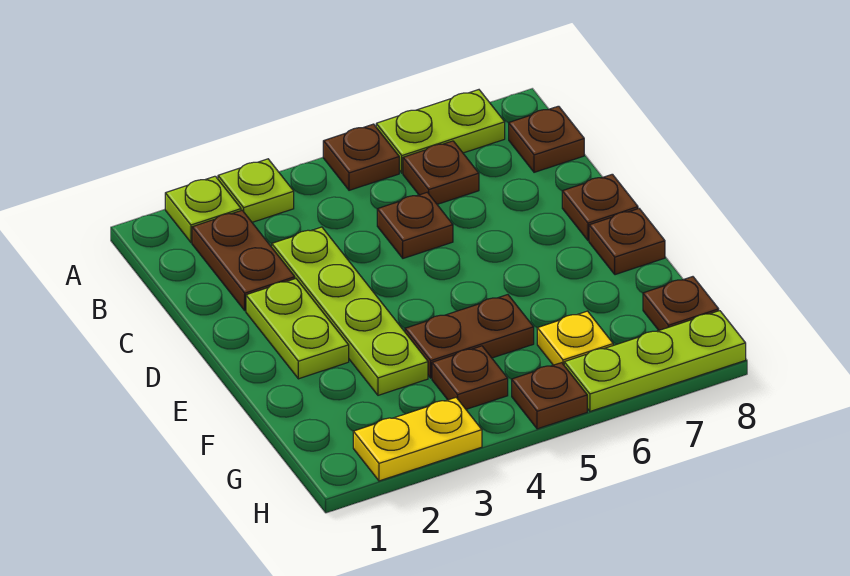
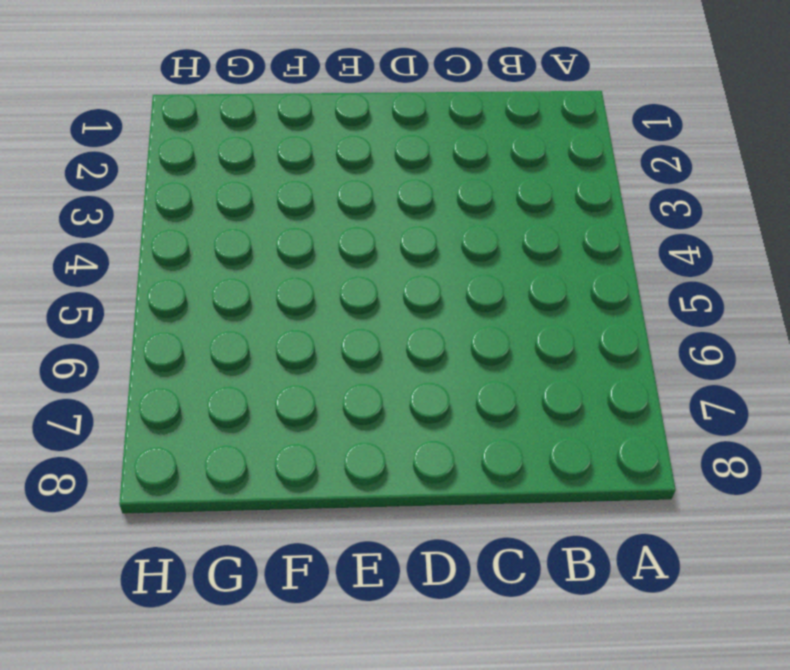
none -> lime 1x1 plate [165,176,241,242]
none -> lime 1x1 plate [218,159,294,222]
none -> brown 1x1 plate [323,124,399,190]

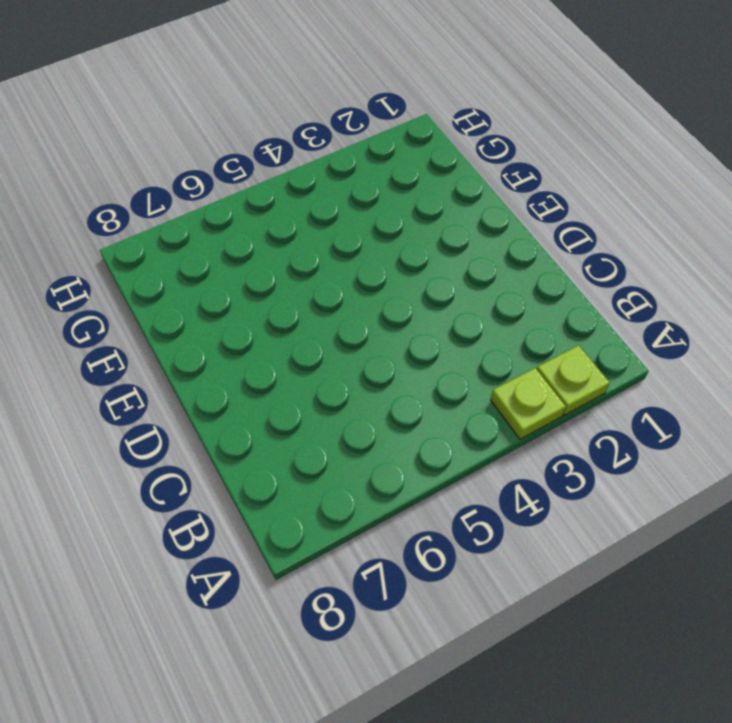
none -> brown 1x1 plate [323,124,399,190]
none -> lime 1x2 plate [376,90,505,173]
none -> brown 1x2 plate [192,210,295,310]

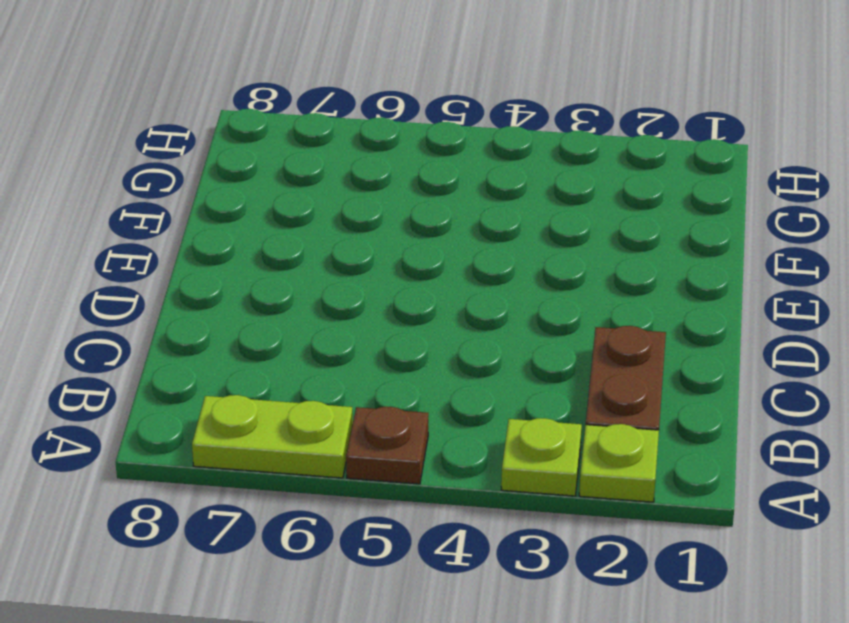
none -> brown 1x1 plate [403,141,479,204]
none -> brown 1x1 plate [509,106,584,172]
none -> lime 1x4 plate [272,227,428,395]

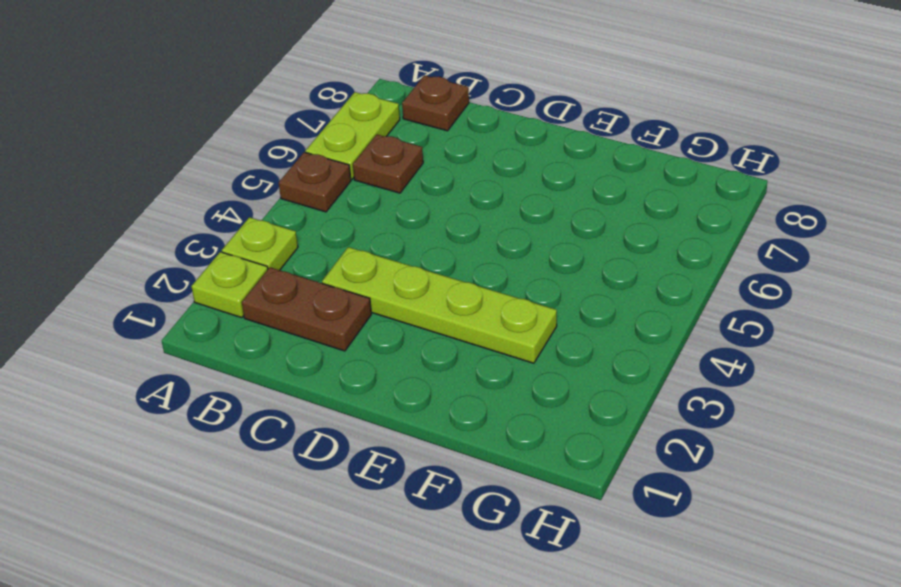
none -> brown 1x1 plate [377,192,453,258]
none -> lime 1x2 plate [246,279,349,379]
none -> brown 1x1 plate [562,174,638,240]

